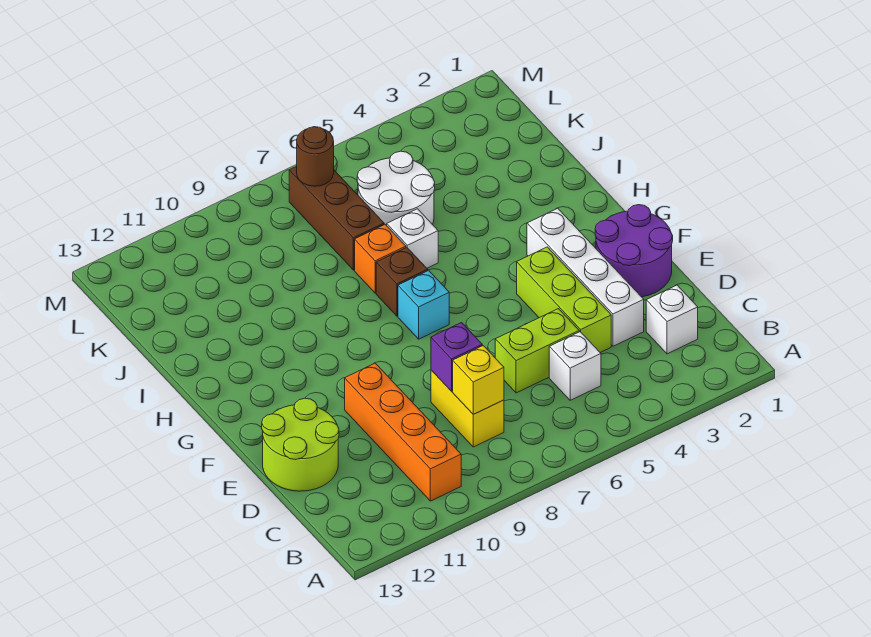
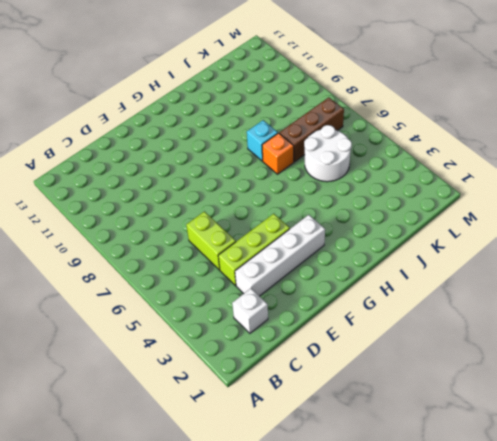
cyan 1x1 brick [247,120,278,161] -> cyan 1x1 brick moved to [398,270,449,339]
none -> orange 1x4 brick [345,363,461,501]
none -> white 1x1 brick [549,332,601,400]
none -> yellow 1x2 brick [431,370,504,447]

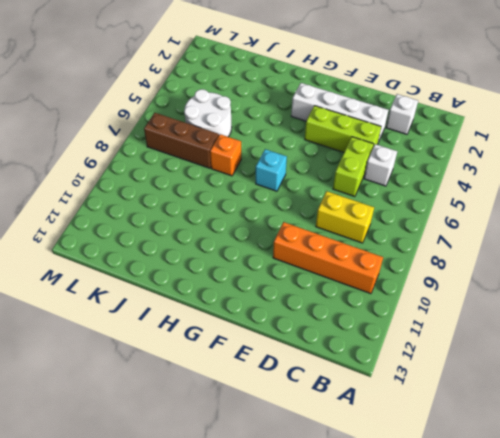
none -> lime 2x2 round brick [262,398,339,491]
none -> purple 2x2 round brick [595,205,673,297]
none -> brown 1x1 brick [376,248,428,316]

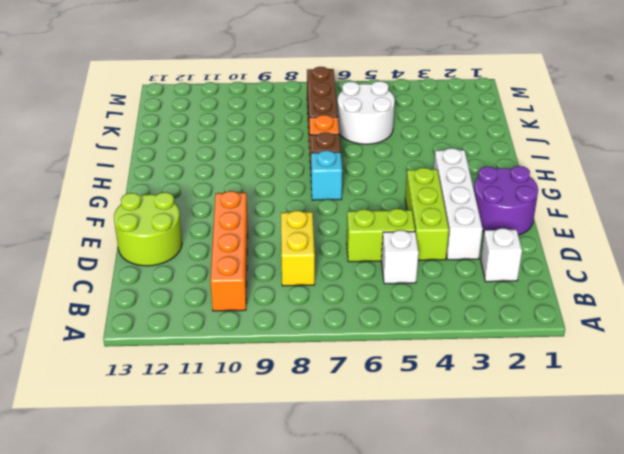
none -> white 1x1 brick [387,209,438,268]
none -> yellow 1x1 brick [453,346,504,414]
none -> purple 1x1 brick [431,323,482,391]

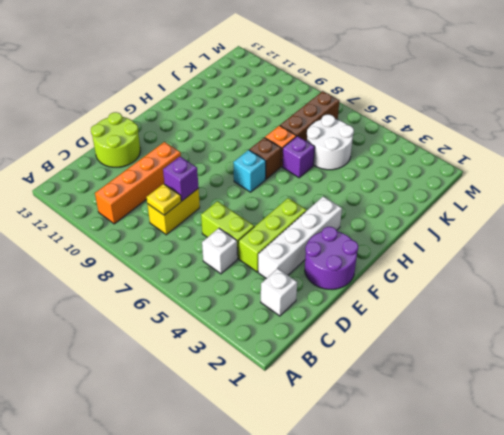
yellow 1x1 plate [147,184,181,215] -> yellow 1x1 brick [453,346,504,414]
purple 1x1 brick [282,136,315,178] -> white 1x1 brick [387,209,438,268]
none -> brown 1x1 round brick [297,127,334,186]

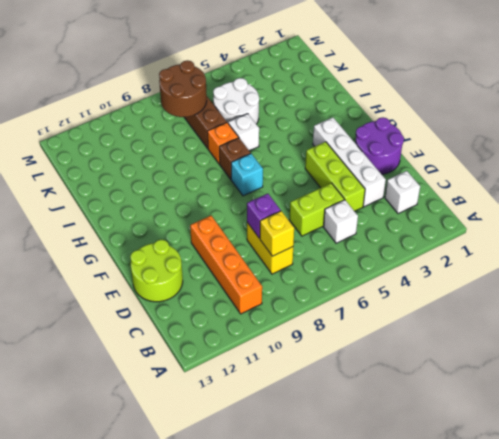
brown 2x2 round brick [159,60,207,117] -> brown 1x1 round brick [297,127,334,186]

